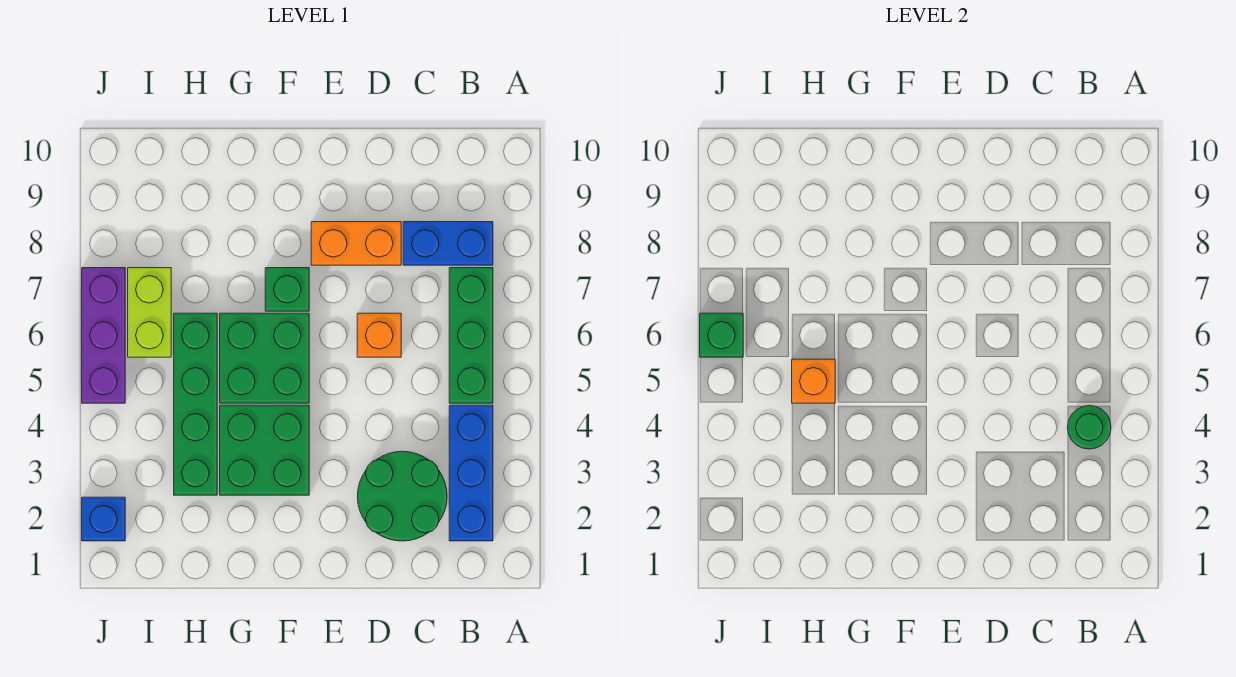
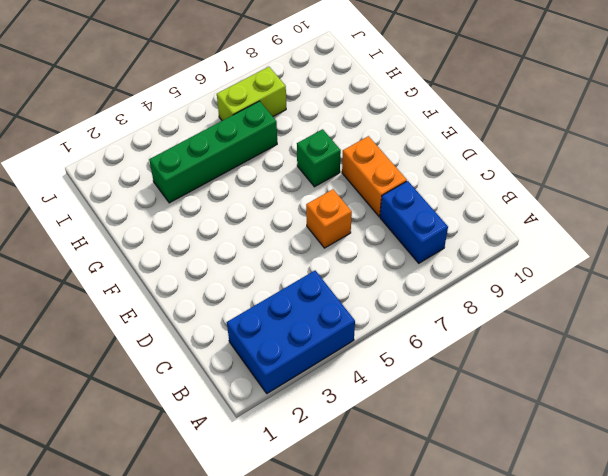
blue 2x3 brick [227,271,355,393] -> blue 1x3 brick [449,405,493,541]
none -> green 1x3 brick [449,268,493,403]
none -> green 2x2 round brick [357,451,447,541]
none -> green 2x2 brick [220,405,309,495]

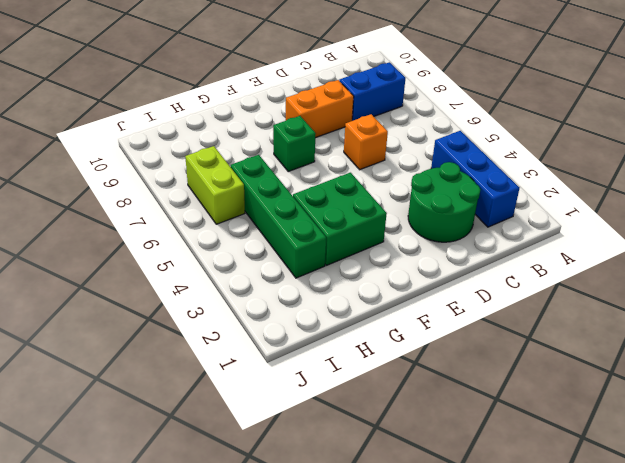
none -> green 1x3 brick [449,268,493,403]
none -> green 2x2 brick [220,313,309,403]
none -> blue 1x1 brick [82,497,125,541]

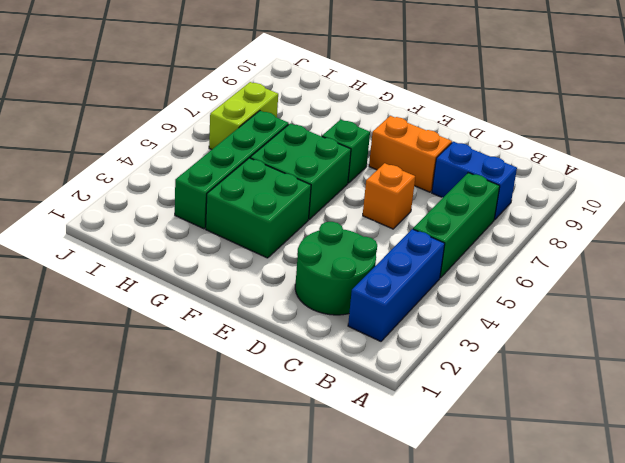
none -> blue 1x1 brick [82,497,125,541]
none -> purple 1x3 brick [82,268,125,403]
none -> green 1x1 round brick [1067,405,1111,449]

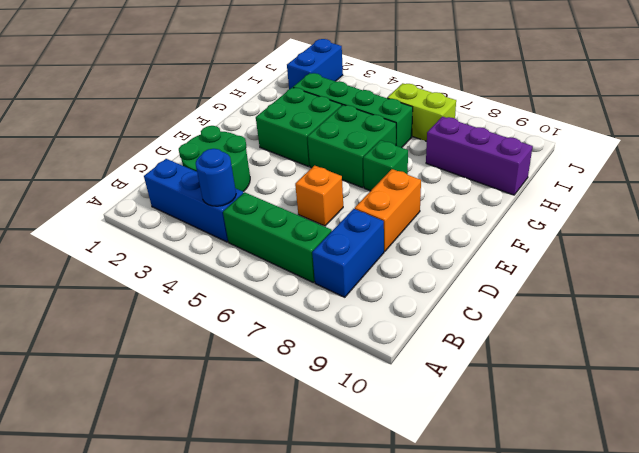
blue 1x1 round brick [196,149,236,206] -> green 1x1 round brick [1067,405,1111,449]
purple 1x3 brick [426,117,533,195] -> purple 1x3 brick moved to [82,268,125,403]
blue 1x2 brick [287,39,343,89] -> blue 1x1 brick [82,497,125,541]
none -> orange 1x1 brick [792,359,835,403]
none -> green 1x1 brick [700,313,743,357]

